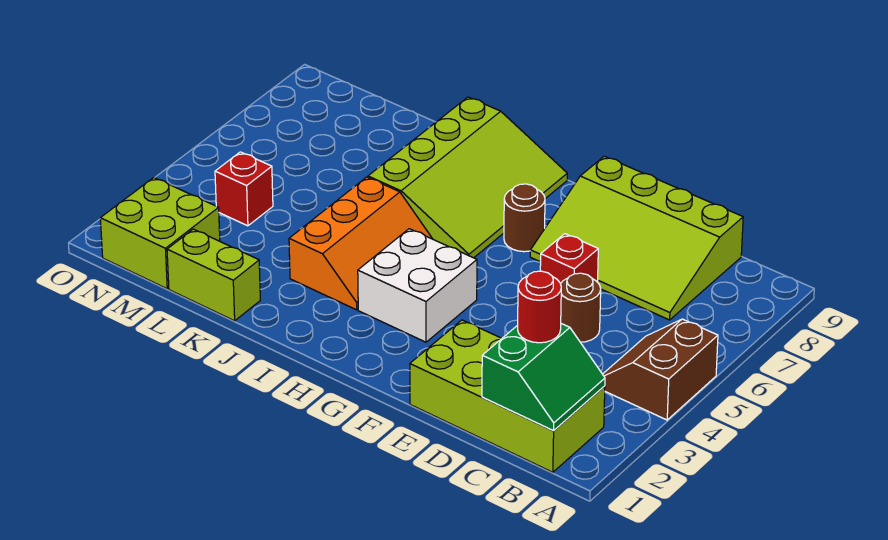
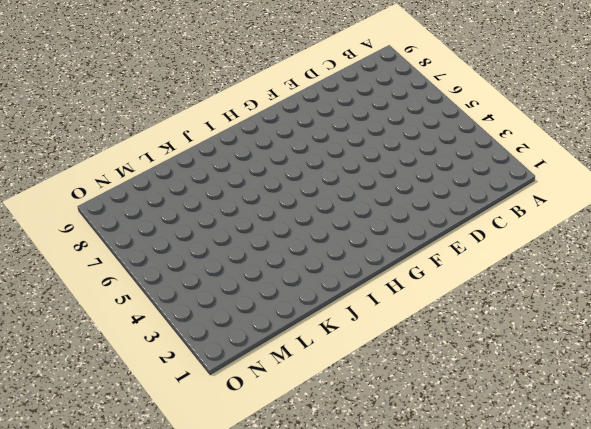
none -> brown 2x2 slope [603,319,718,420]
none -> lime 2x4 brick [410,320,605,472]
none -> lime 3x4 slope [530,156,743,320]

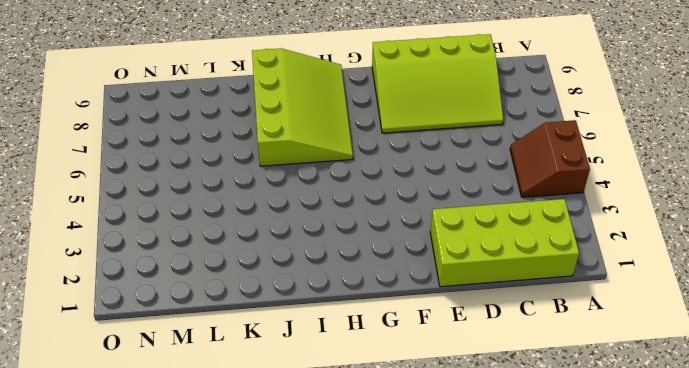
none -> brown 1x1 round brick [561,273,601,342]
none -> red 1x1 brick [540,234,598,284]
none -> white 2x2 brick [358,229,477,342]

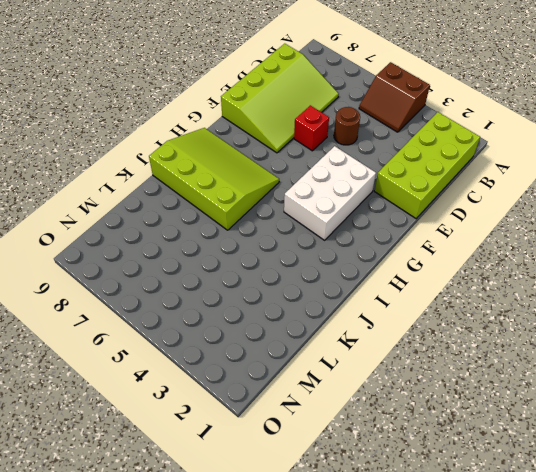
white 2x3 brick [284,146,376,240] -> white 2x2 brick [358,229,477,342]
none -> brown 1x1 round brick [504,184,545,252]
none -> orange 2x3 slope [289,177,432,310]
none -> lime 1x2 brick [167,229,260,321]

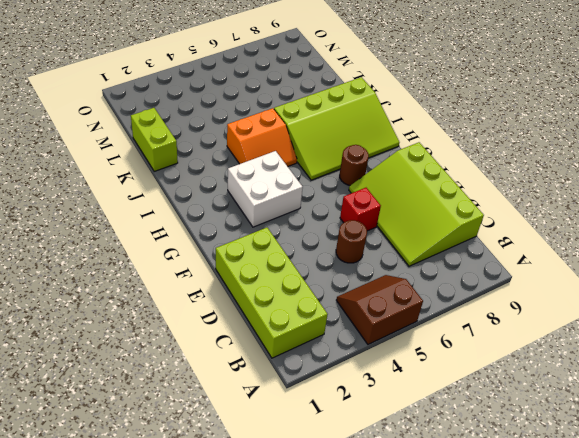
orange 2x2 slope [227,108,297,166] -> orange 2x3 slope [289,177,432,310]
none -> lime 2x2 brick [100,178,220,289]
none -> red 1x1 brick [215,152,273,226]
none -> green 2x2 slope [482,324,605,431]

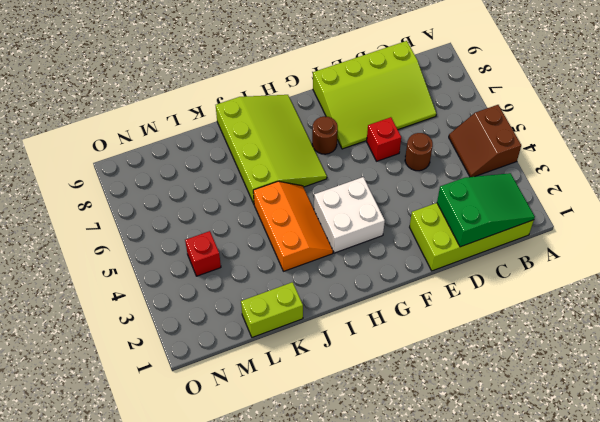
green 2x3 slope [437,173,535,247] -> green 2x2 slope [482,324,605,431]
none -> lime 2x2 brick [100,178,220,289]
none -> red 1x1 round brick [518,271,561,343]

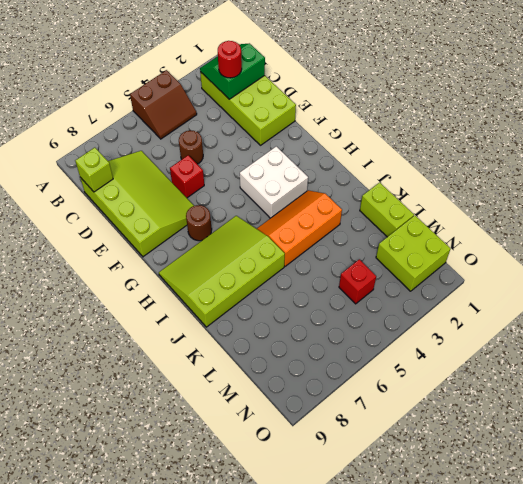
lime 1x1 brick [75,148,113,192] -> none

